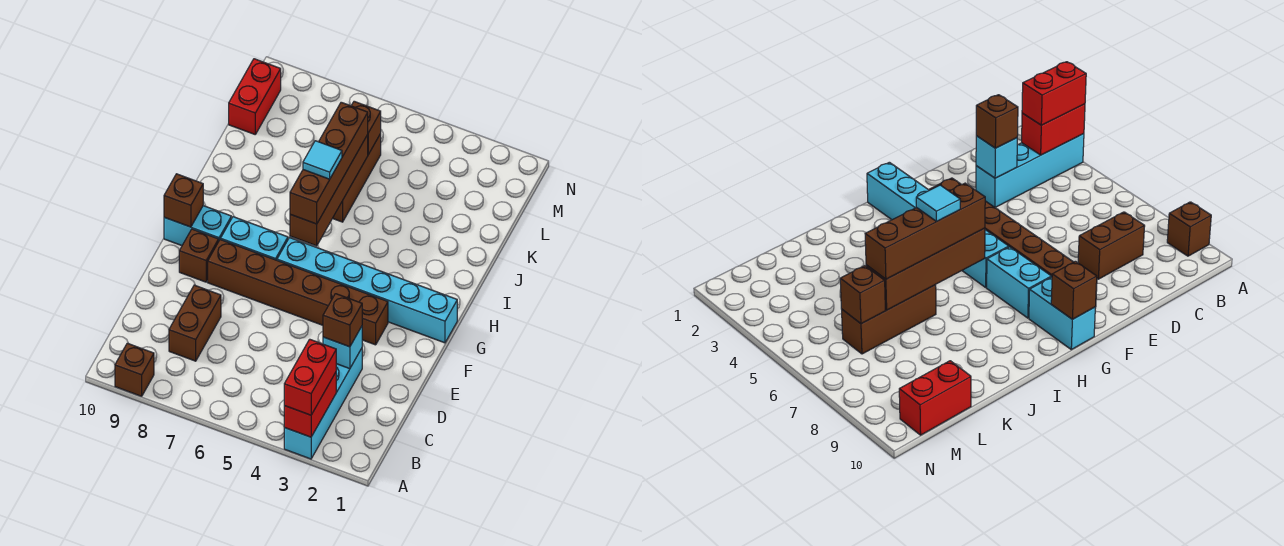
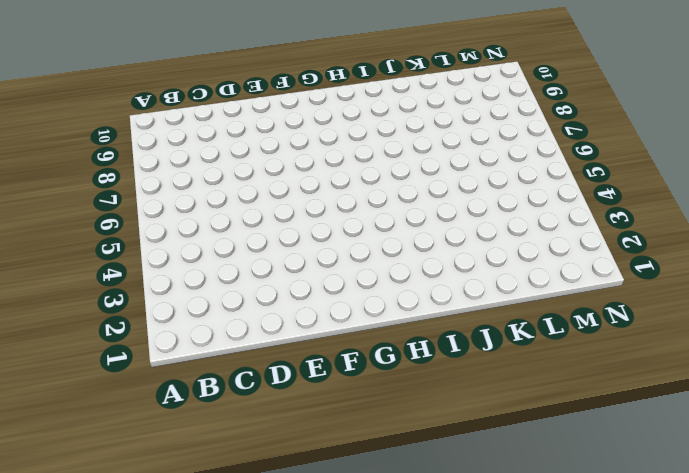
none -> cyan 1x4 brick [284,348,362,459]
none -> brown 1x1 brick [115,343,154,396]
none -> brown 1x2 brick [169,285,221,361]

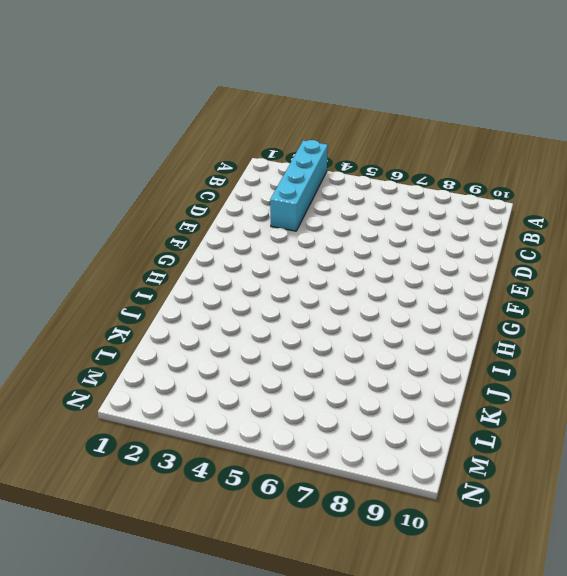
none -> brown 1x1 brick [115,343,154,396]
none -> brown 1x2 brick [169,285,221,361]
none -> brown 1x6 brick [208,239,388,345]

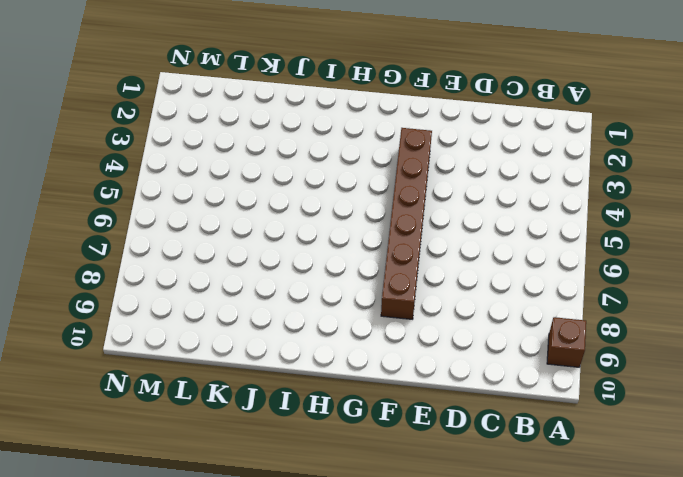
none -> cyan 1x4 brick [284,348,362,459]
none -> brown 1x2 brick [169,285,221,361]
none -> brown 1x1 brick [179,229,219,282]

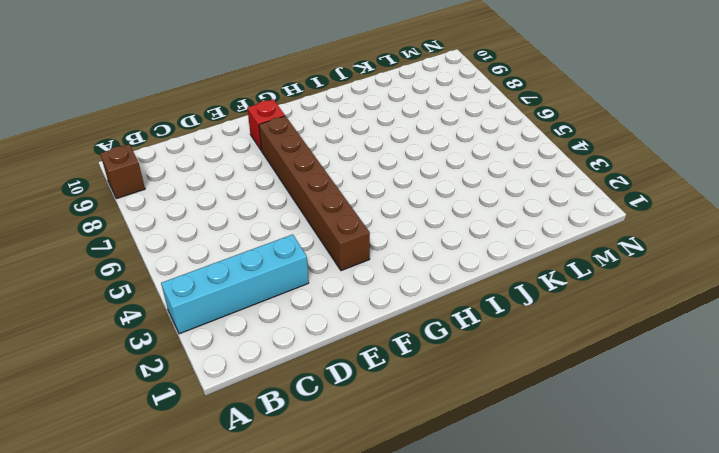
red 1x1 brick [247,99,285,151] -> brown 1x1 brick [179,229,219,282]
none -> brown 1x2 brick [169,285,221,361]
none -> cyan 1x6 brick [277,238,457,343]
none -> cyan 1x2 brick [221,217,288,260]

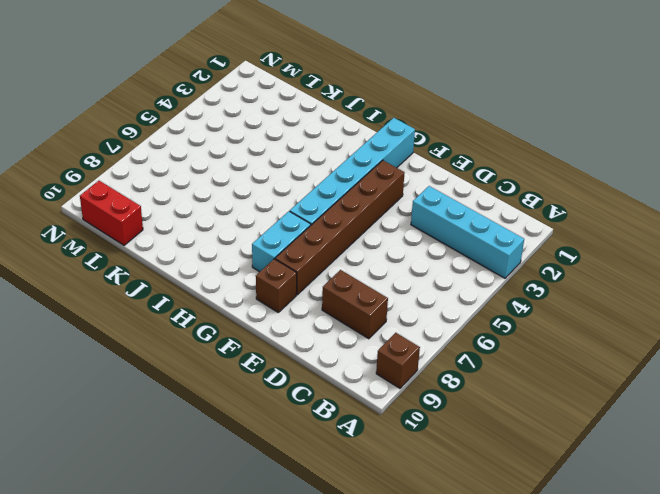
none -> cyan 1x2 brick [164,206,231,246]
none -> brown 1x3 brick [333,134,381,222]
none -> red 1x2 brick [284,372,336,437]

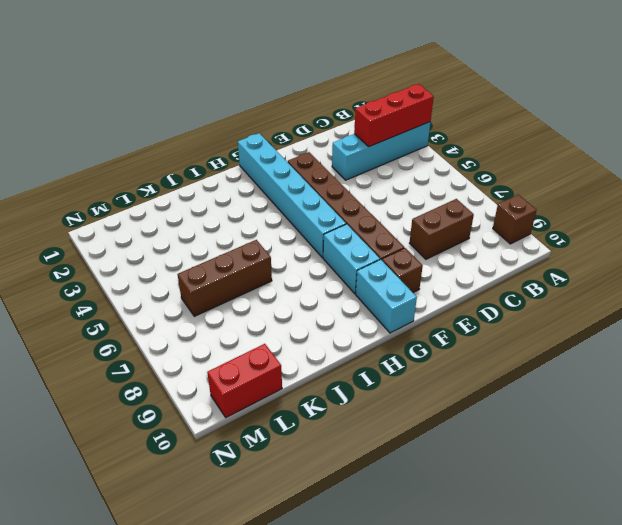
red 1x3 brick [354,84,434,147] -> red 1x2 brick [284,372,336,437]
none -> cyan 1x1 brick [323,326,362,369]
none -> brown 1x1 brick [164,174,203,227]
none -> brown 1x4 brick [290,135,368,246]

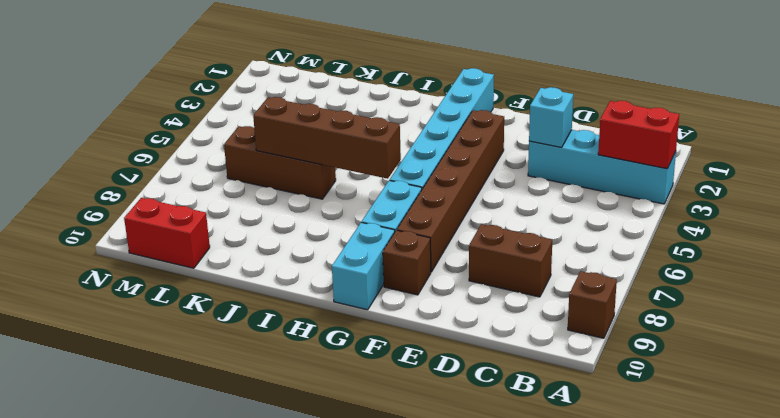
none -> brown 1x1 brick [164,174,203,227]
none -> brown 1x1 brick [351,101,381,154]
none -> red 1x2 brick [284,339,336,415]

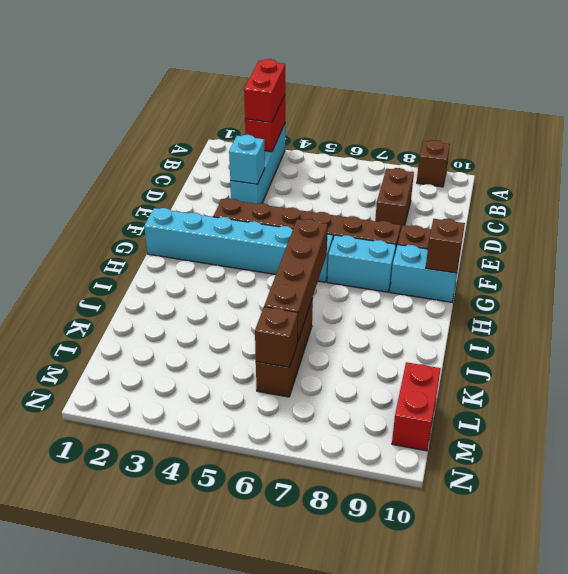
none -> brown 1x1 brick [323,294,362,347]
none -> brown 1x4 brick [290,102,368,224]
none -> cyan 1x1 tile [303,141,342,179]

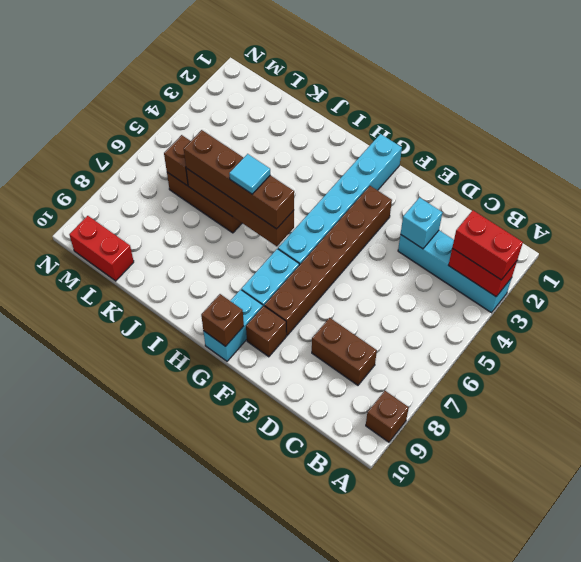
none -> brown 1x1 brick [323,294,362,347]

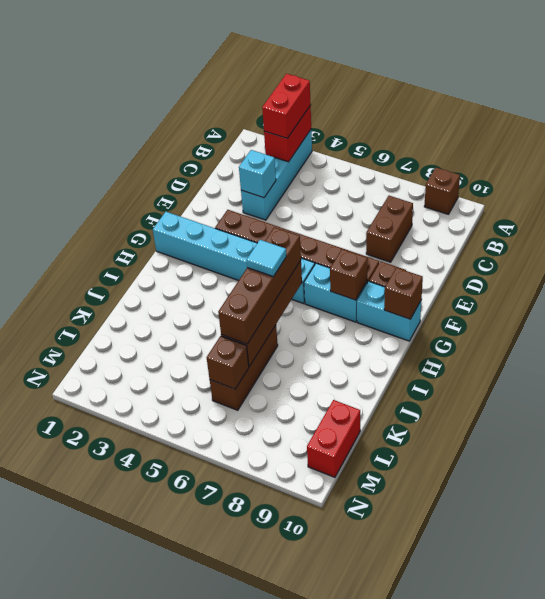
brown 1x1 brick [330,249,368,300] -> brown 1x1 brick moved to [323,294,362,347]

